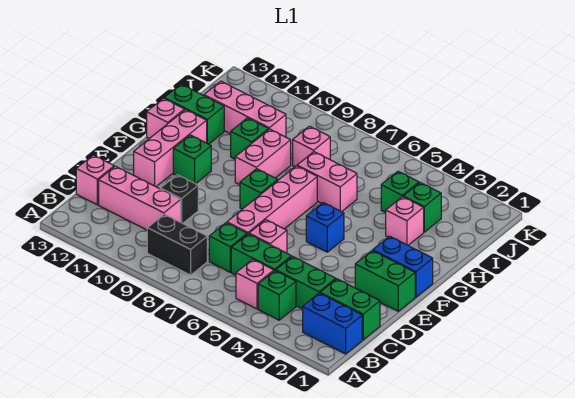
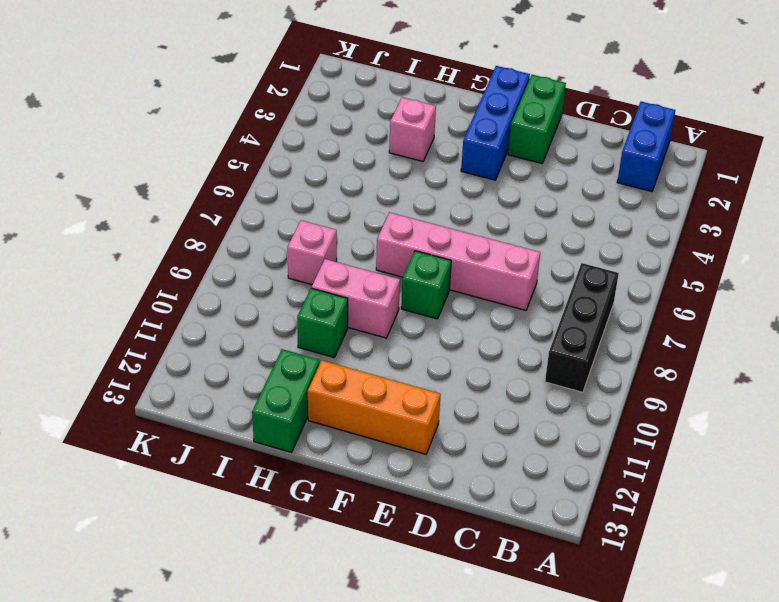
black 1x3 brick [545,263,619,392] -> black 1x2 brick [147,214,207,275]
orange 1x3 brick [308,360,441,454] -> pink 1x3 brick [134,110,207,187]
blue 1x3 brick [461,66,530,180] -> blue 1x2 brick [373,236,433,297]
none -> green 1x1 brick [258,271,296,320]
none -> pink 1x1 brick [236,259,274,309]
none -> green 1x2 brick [320,279,380,340]

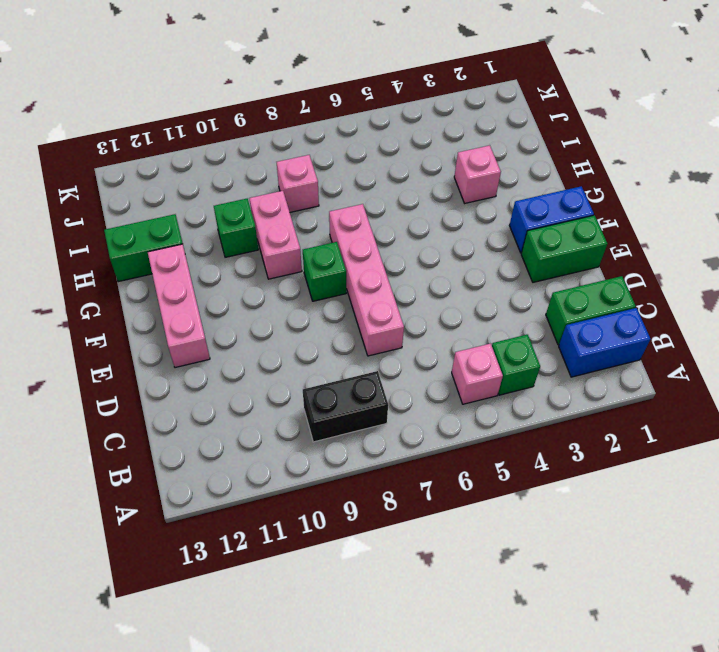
none -> green 1x2 brick [276,256,336,309]
none -> green 1x2 brick [231,234,291,275]
none -> green 1x1 brick [209,223,247,272]

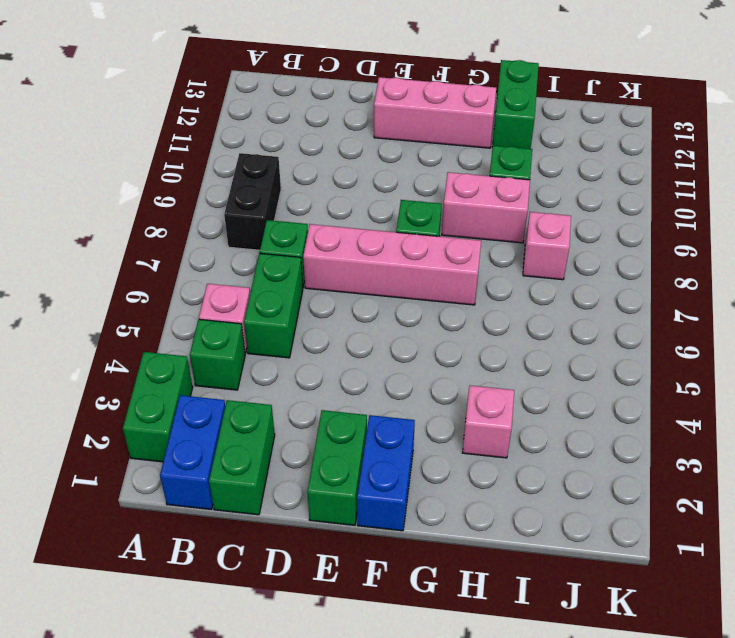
green 1x2 brick [123,352,193,462] -> green 1x2 brick moved to [276,256,336,309]
none -> pink 1x3 brick [99,166,181,230]
none -> pink 1x1 brick [76,155,114,205]
none -> pink 1x1 brick [249,220,287,253]

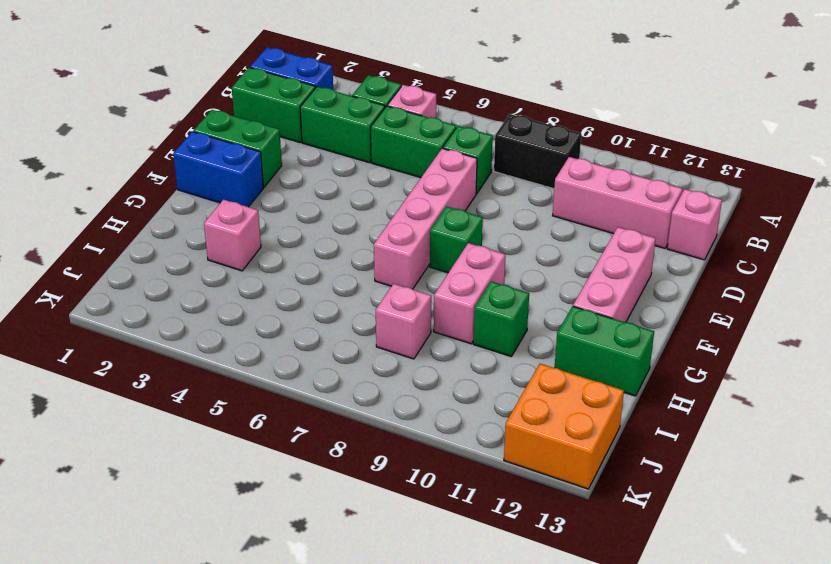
orange 2x2 brick [504,364,624,489] -> none
none -> pink 1x1 brick [249,220,287,253]
none -> black 1x1 brick [160,175,198,223]
none -> blue 1x1 brick [306,203,344,252]

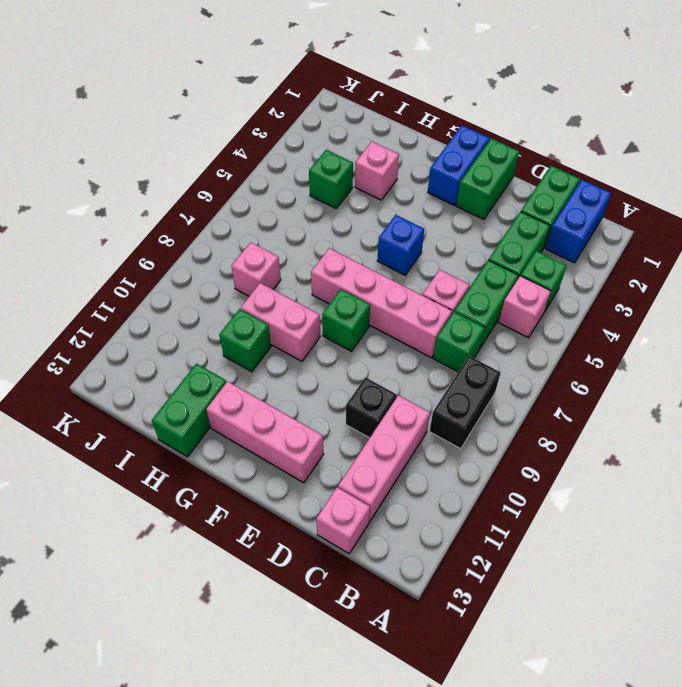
none -> green 1x1 brick [173,135,211,184]
none -> pink 1x1 brick [147,98,184,139]
none -> pink 1x2 brick [297,152,357,212]

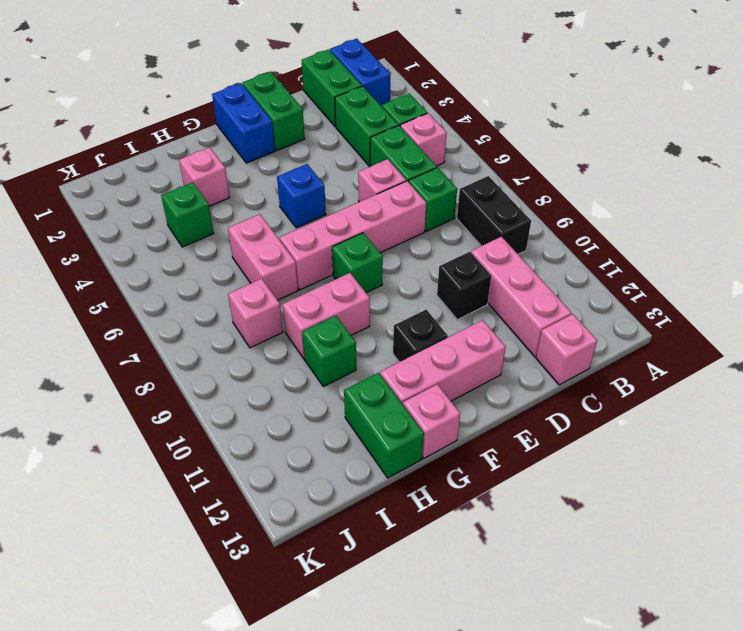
black 1x1 brick [393,310,448,362] -> green 1x1 brick [173,135,211,184]
none -> green 1x1 brick [403,183,441,232]
none -> pink 1x3 brick [204,81,286,137]

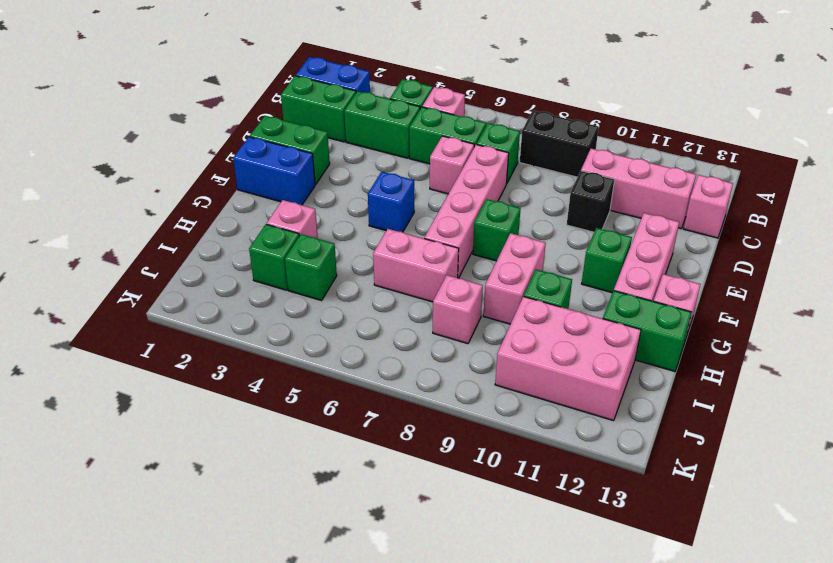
pink 2x3 brick [495,297,641,421] -> pink 1x3 brick [204,81,286,137]

